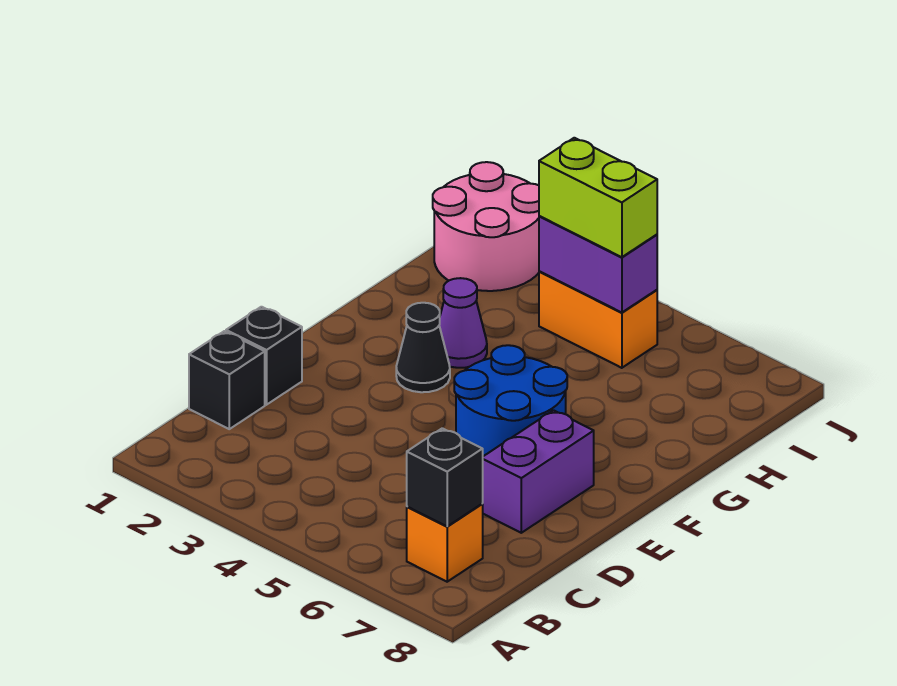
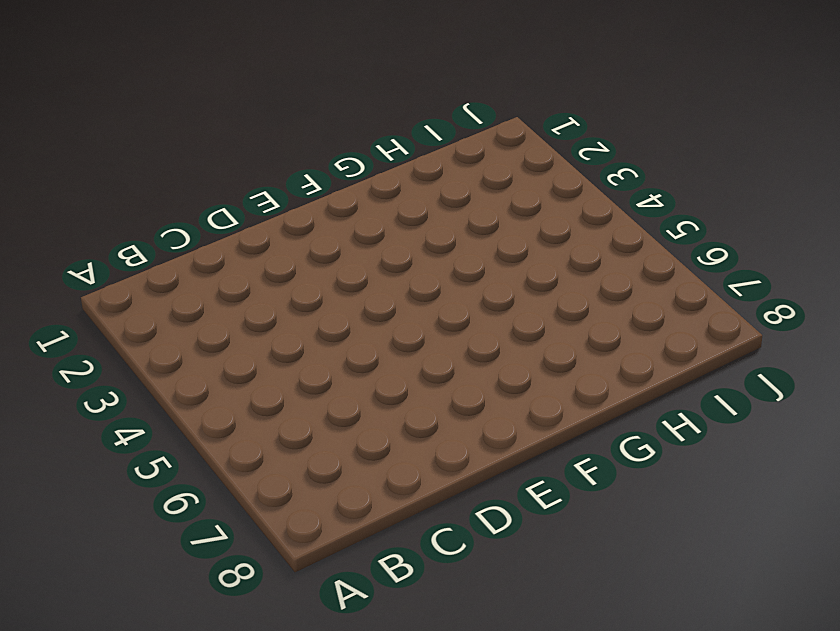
none -> orange 1x1 brick [407,504,483,582]
none -> black 1x1 brick [189,331,265,429]
none -> black 1x1 brick [226,307,302,405]

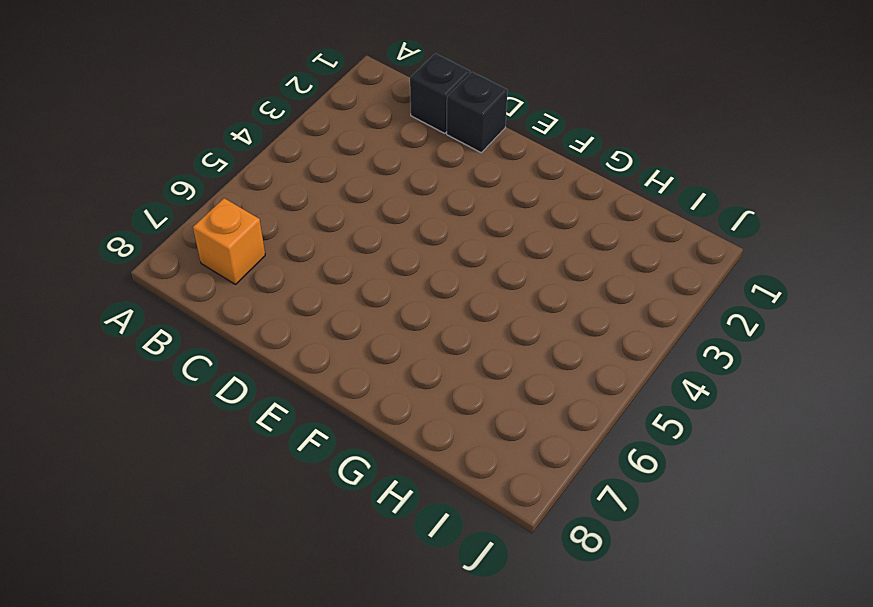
none -> purple 1x2 brick [482,410,594,533]
none -> blue 2x2 round brick [454,345,567,456]
none -> black 1x1 cone [396,303,450,392]

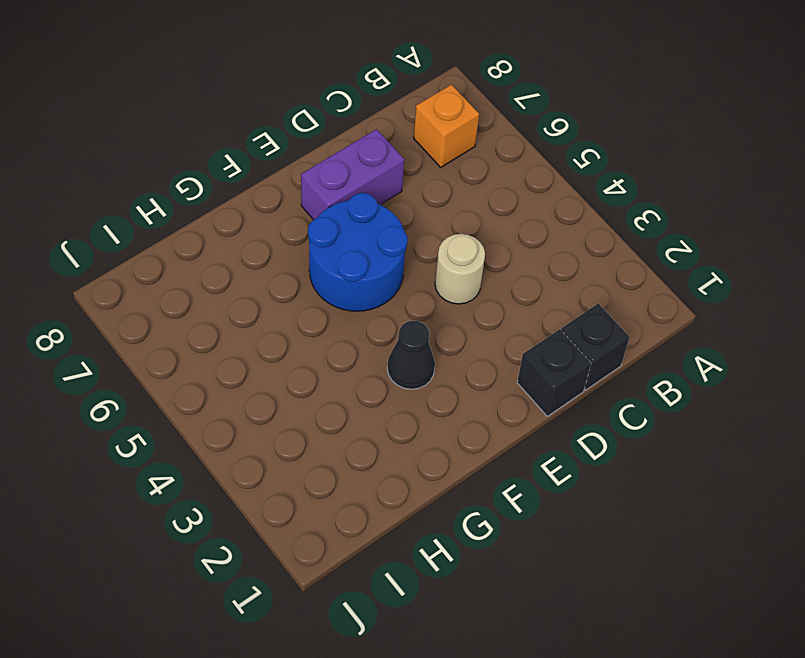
tan 1x1 round brick [435,234,485,304] -> none
none -> purple 1x1 cone [439,278,487,368]
none -> pink 2x2 round brick [433,162,539,291]
none -> orange 1x2 brick [539,271,657,368]

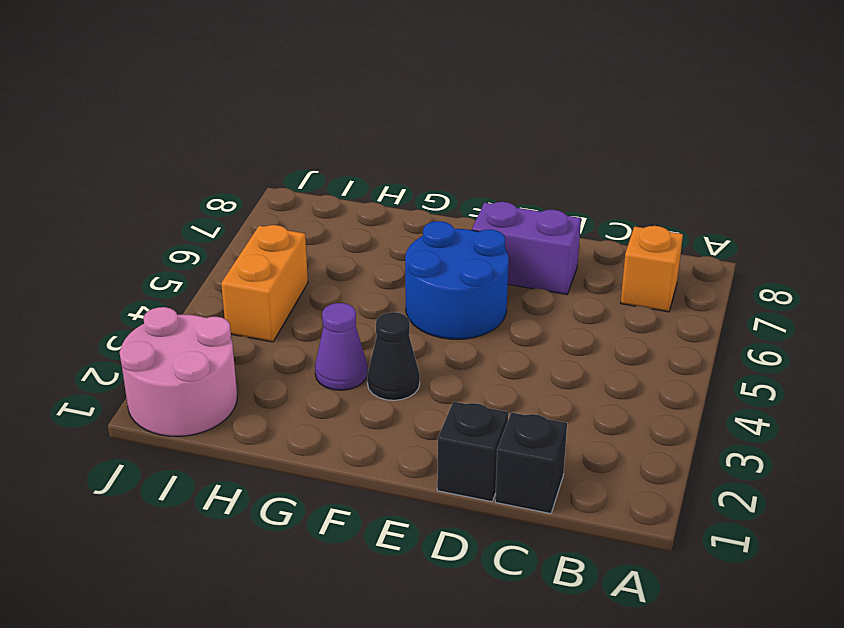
none -> black 1x1 brick [407,428,483,526]
none -> purple 1x2 brick [539,216,657,313]
none -> lime 1x2 brick [539,138,657,257]

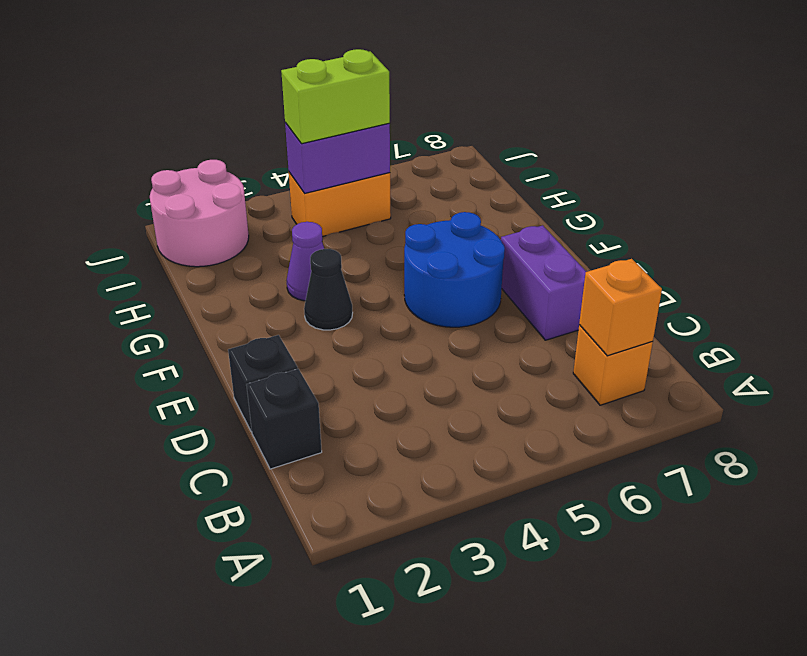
orange 1x1 brick [579,259,662,356] -> black 1x1 brick [407,428,483,526]

